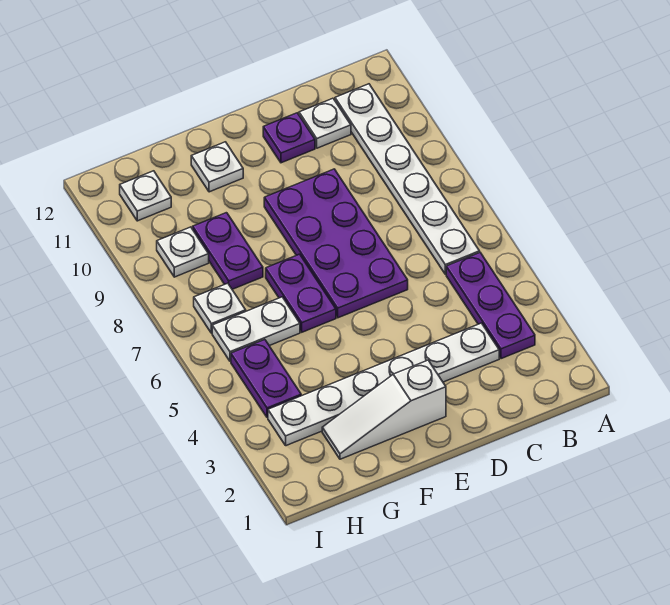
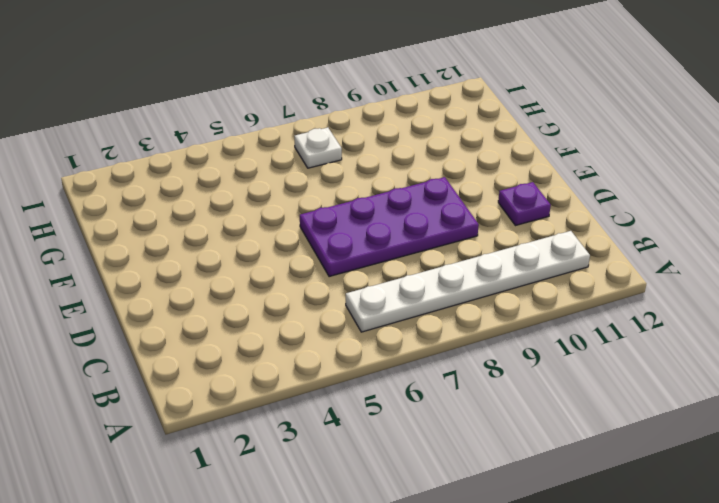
none -> purple 1x3 plate [446,253,535,359]
none -> white 1x6 plate [268,323,499,446]
none -> white 1x1 plate [299,98,351,148]

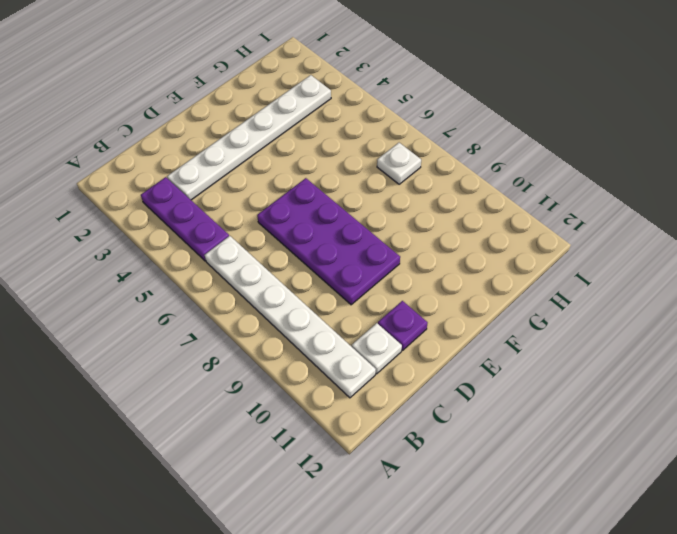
none -> white 1x3 slope [322,360,446,459]
none -> purple 1x2 plate [266,254,336,332]
none -> white 1x1 plate [191,142,243,192]

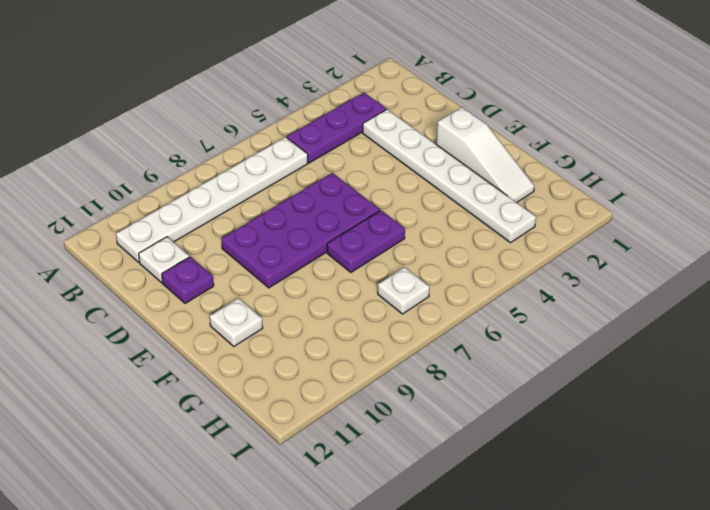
none -> white 1x2 plate [212,297,300,361]
none -> purple 1x2 plate [193,213,263,289]
none -> purple 1x2 plate [231,340,301,418]

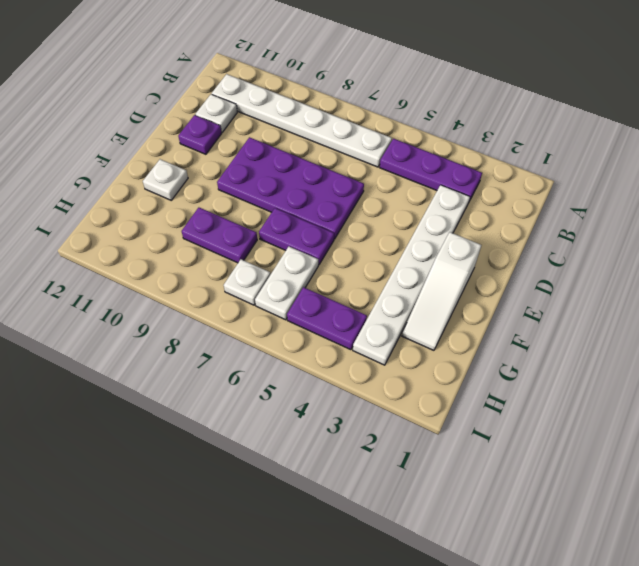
none -> white 1x1 plate [157,227,209,277]
none -> white 1x1 plate [120,171,171,221]

